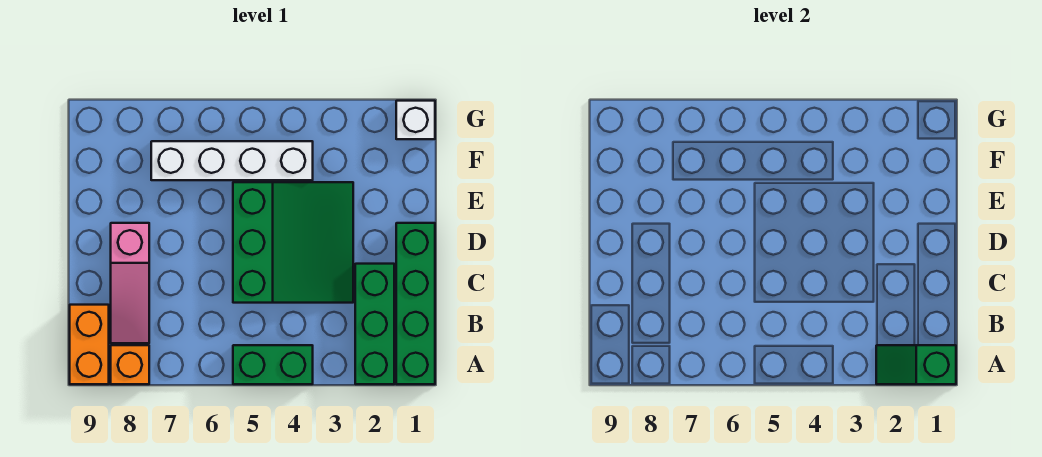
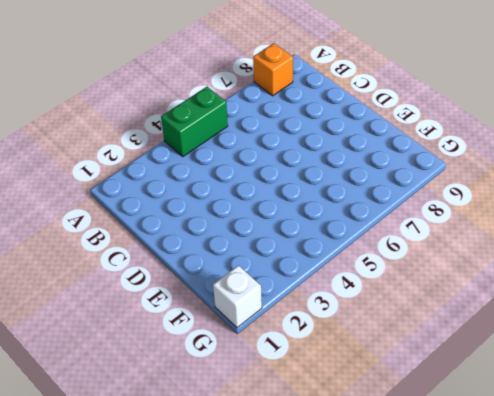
none -> green 1x4 brick [396,223,435,384]
none -> green 1x3 brick [355,264,394,384]

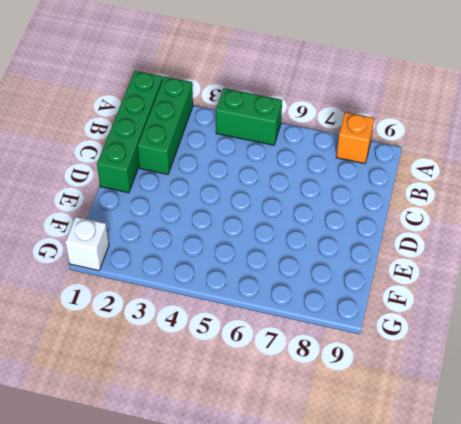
none -> orange 1x2 brick [70,305,109,384]
none -> pink 1x3 slope [111,223,149,343]

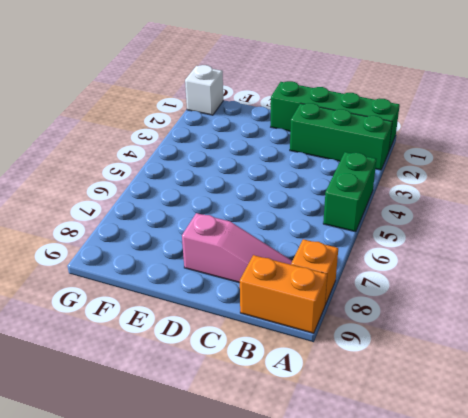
none -> green 3x3 slope [233,182,353,303]
none -> white 1x4 brick [151,141,313,180]

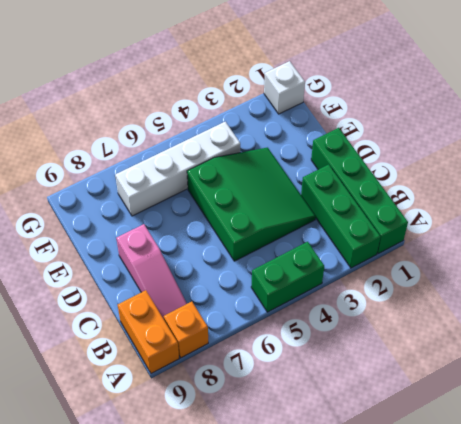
none -> green 1x2 slope [876,345,956,384]

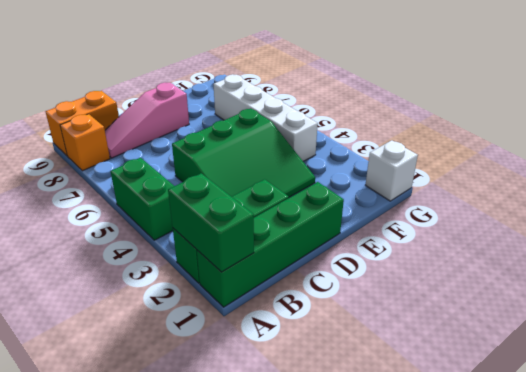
green 1x2 brick [168,173,254,272] -> green 1x2 slope [876,345,956,384]

